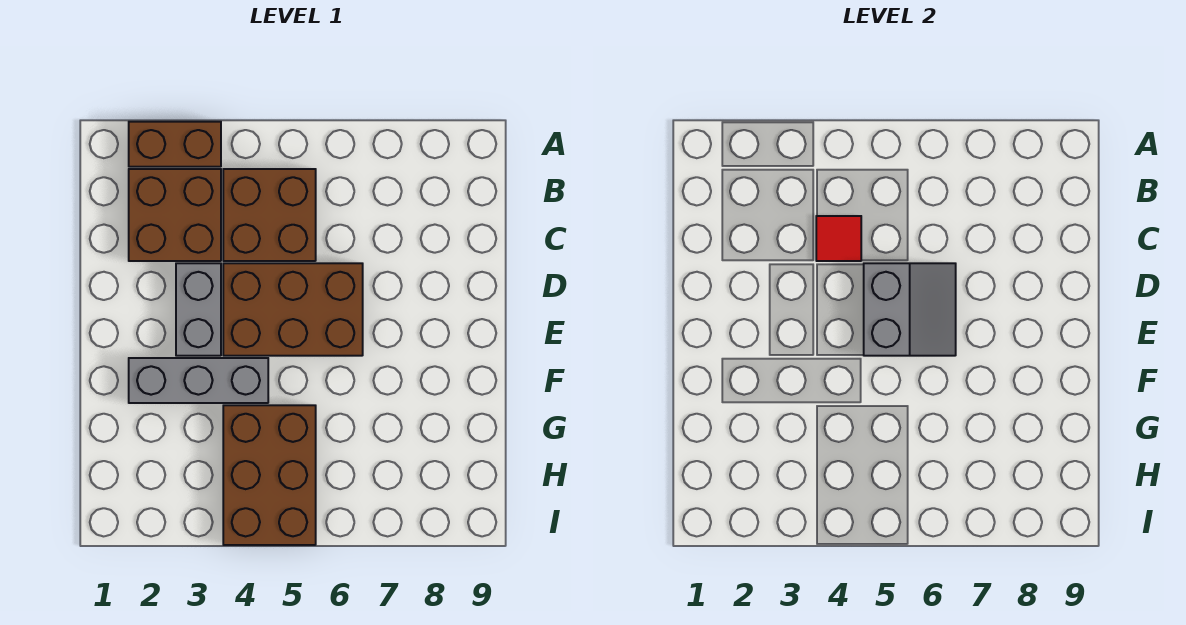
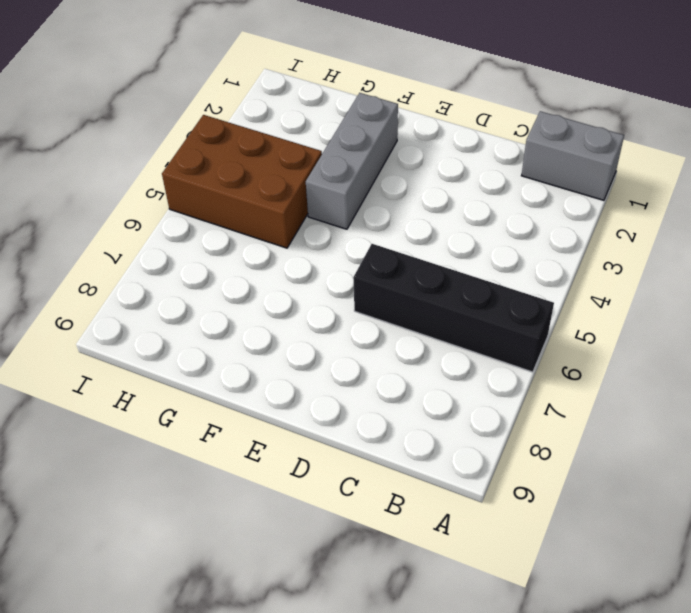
grey 1x2 brick [521,111,624,200] -> grey 1x2 brick moved to [176,263,221,356]
black 1x4 brick [353,244,554,372] -> brown 2x3 brick [223,263,363,356]
none -> brown 1x2 brick [129,122,221,167]
none -> brown 2x2 brick [129,169,221,261]

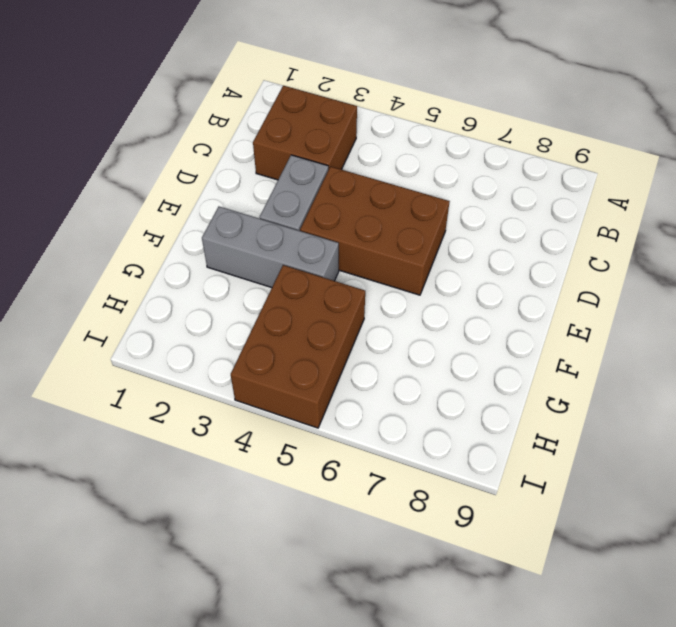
none -> brown 1x2 brick [129,122,221,167]
none -> brown 2x2 brick [223,169,316,261]

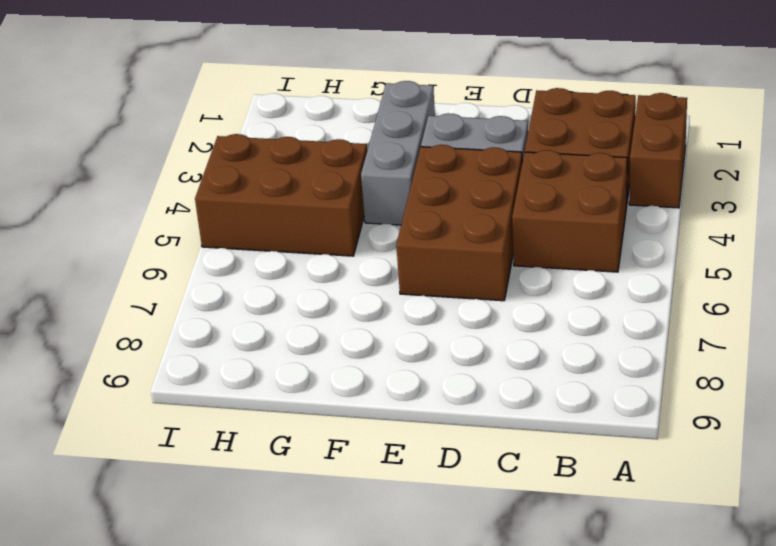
none -> red 1x1 tile [816,216,861,261]
none -> grey 2x2 slope [864,263,956,356]

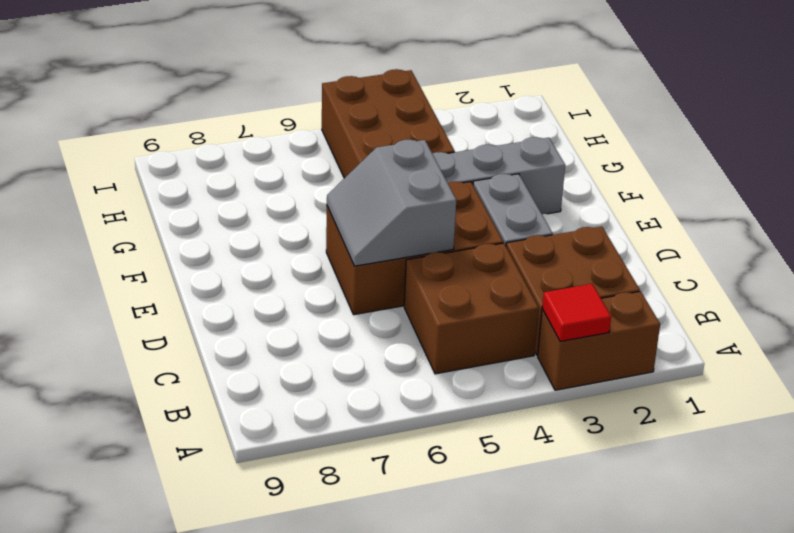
red 1x1 tile [542,284,611,342] -> red 1x1 tile moved to [816,216,861,261]

